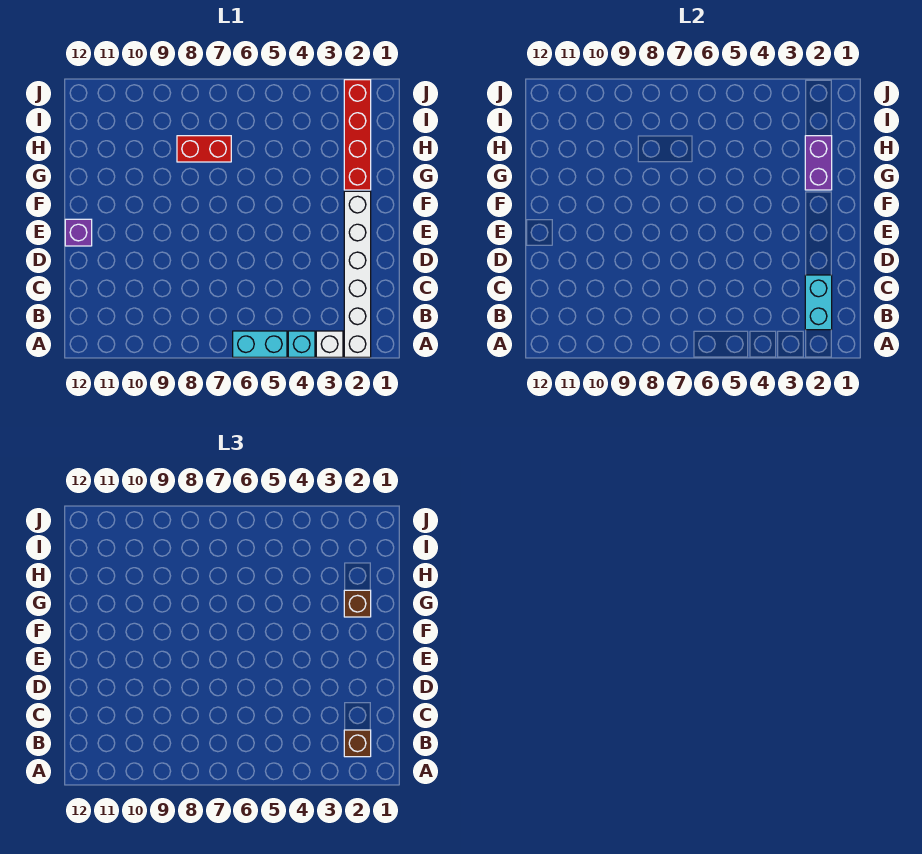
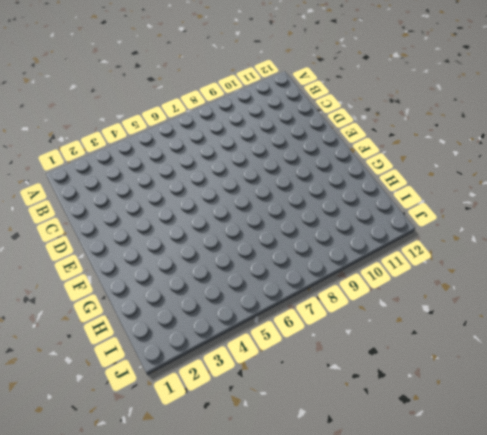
none -> white 1x6 brick [344,191,371,357]
none -> white 1x1 brick [316,331,343,357]

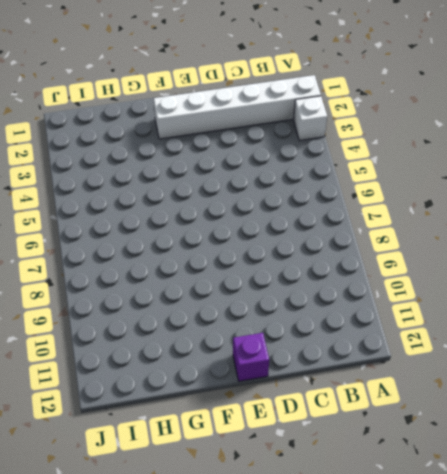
none -> cyan 1x1 brick [288,331,315,357]
none -> cyan 1x2 brick [233,331,287,357]

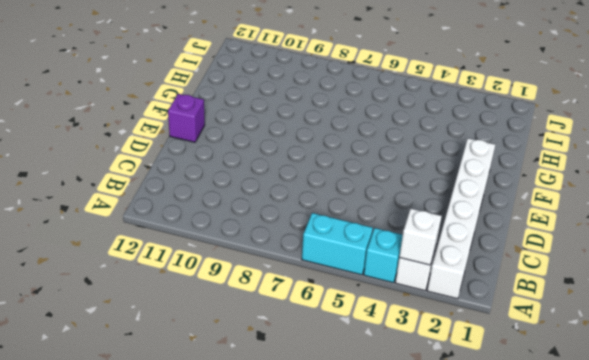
white 1x1 brick [399,209,442,265] -> none
none -> red 1x4 brick [344,80,371,190]
none -> red 1x2 brick [177,136,231,162]

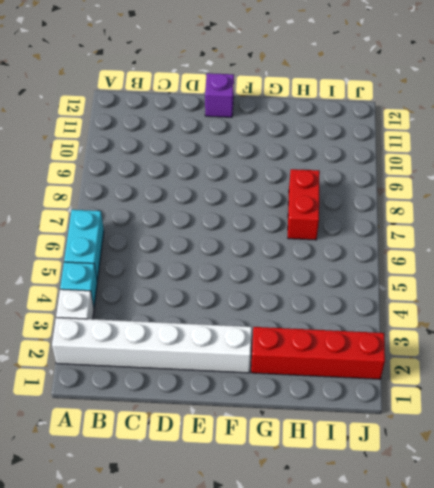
none -> cyan 1x2 brick [805,275,832,330]
none -> purple 1x2 brick [805,136,832,190]

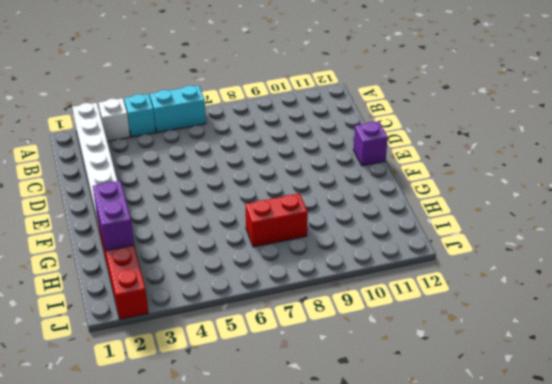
none -> cyan 1x2 brick [805,275,832,330]
none -> brown 1x1 brick [344,730,371,757]

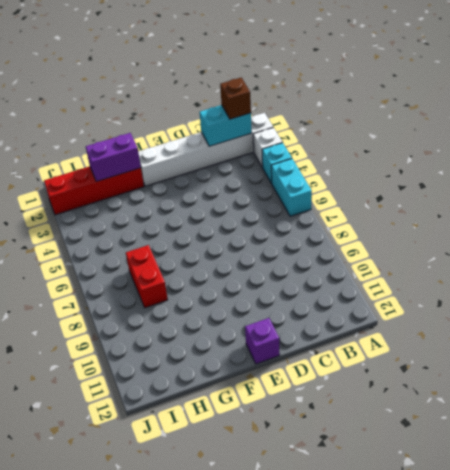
none -> brown 1x1 brick [344,590,371,617]

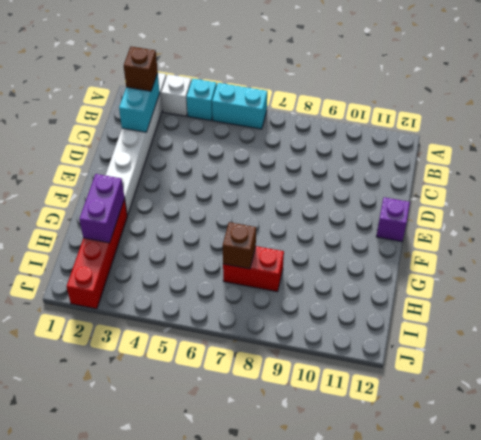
brown 1x1 brick [223,222,256,269] -> brown 1x1 brick moved to [344,590,371,617]

